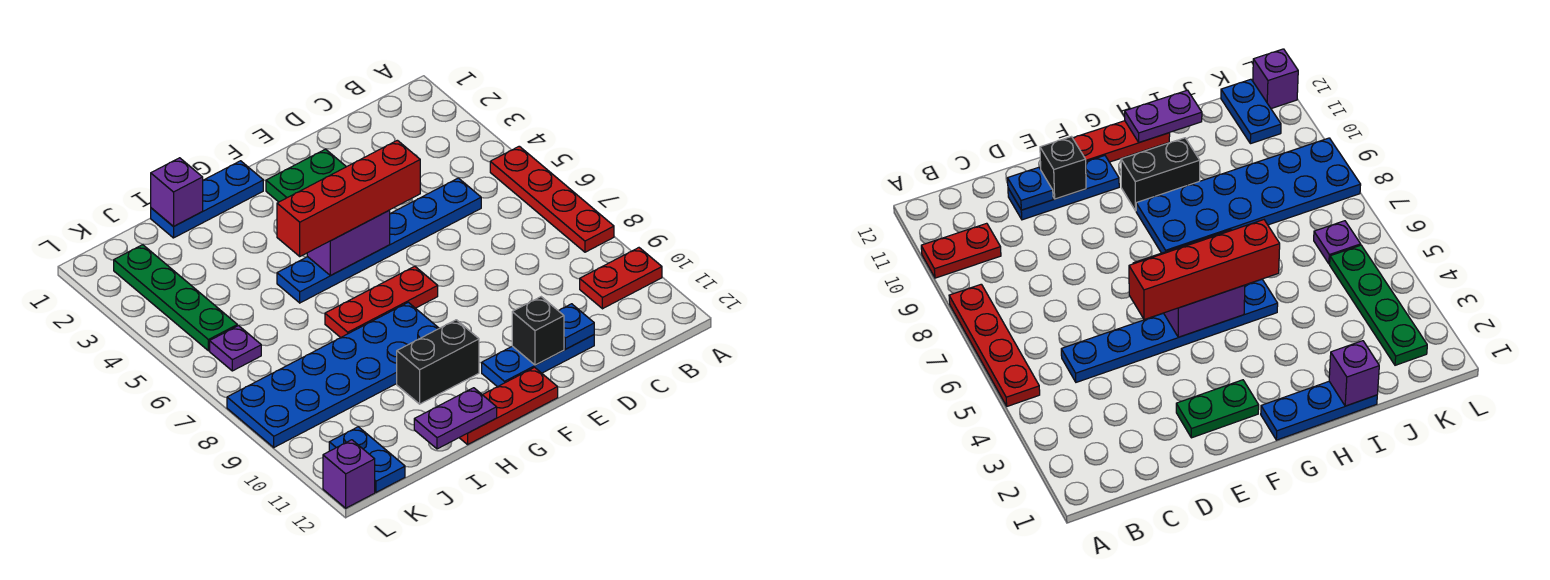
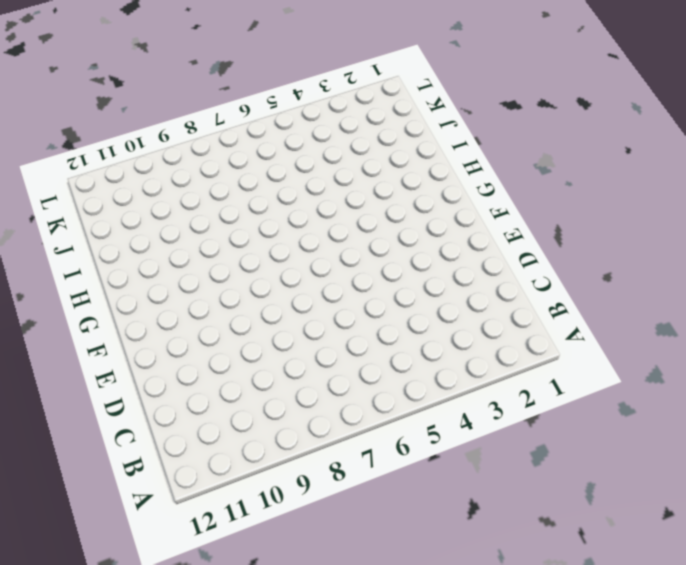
none -> red 1x4 plate [490,146,614,252]
none -> red 1x2 plate [580,248,662,309]
none -> blue 1x6 plate [277,178,481,303]

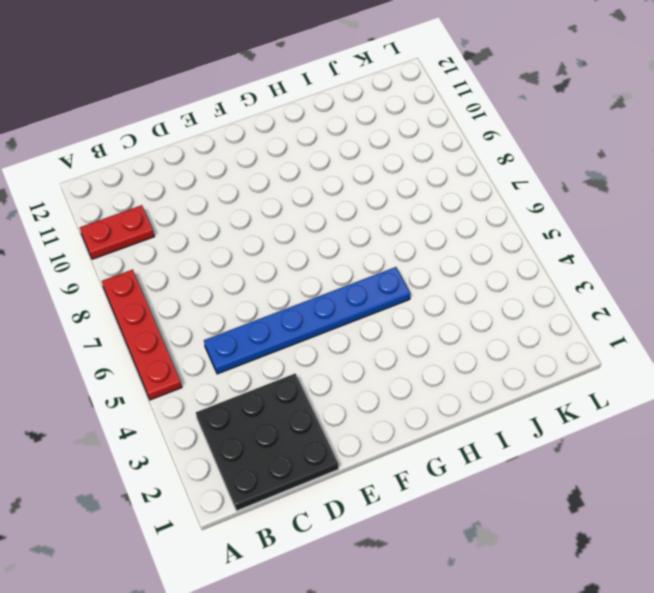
black 3x3 plate [196,374,338,511] -> none
none -> blue 1x3 plate [482,335,594,387]
none -> green 1x2 plate [266,149,346,202]
none -> red 1x3 plate [325,266,438,338]

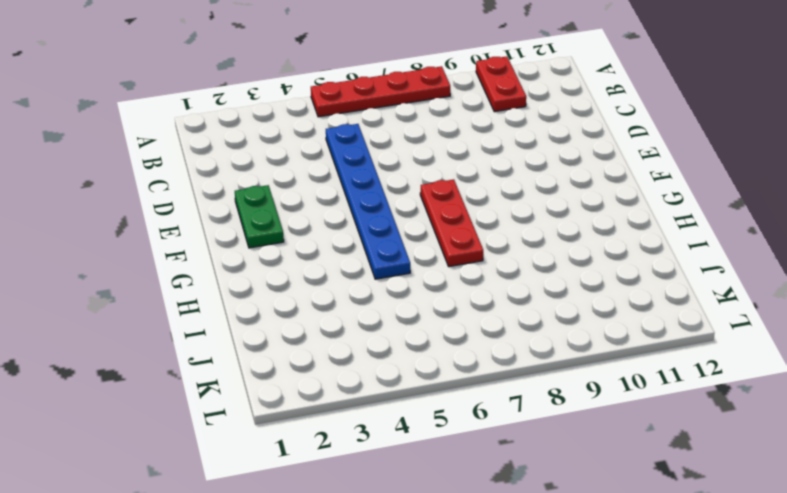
none -> blue 1x3 plate [482,335,594,387]
none -> red 1x3 plate [459,367,558,444]
none -> blue 1x3 plate [151,161,263,238]

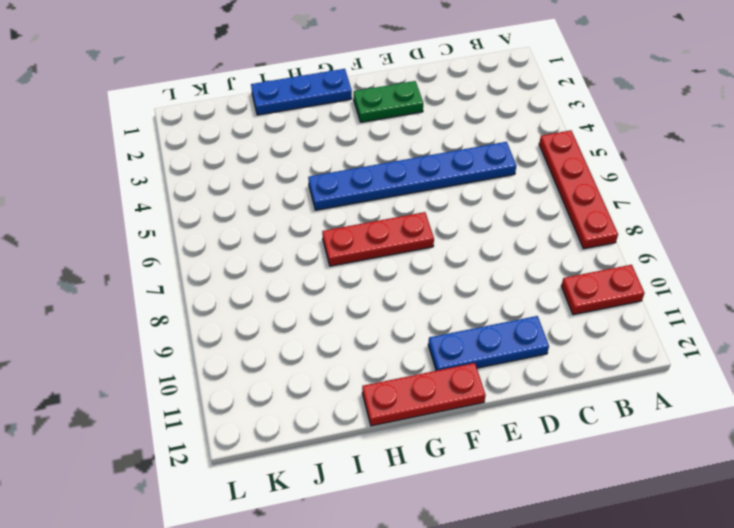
none -> blue 2x6 plate [227,302,439,447]
none -> black 1x2 brick [397,320,479,404]
none -> green 1x4 plate [114,245,237,351]

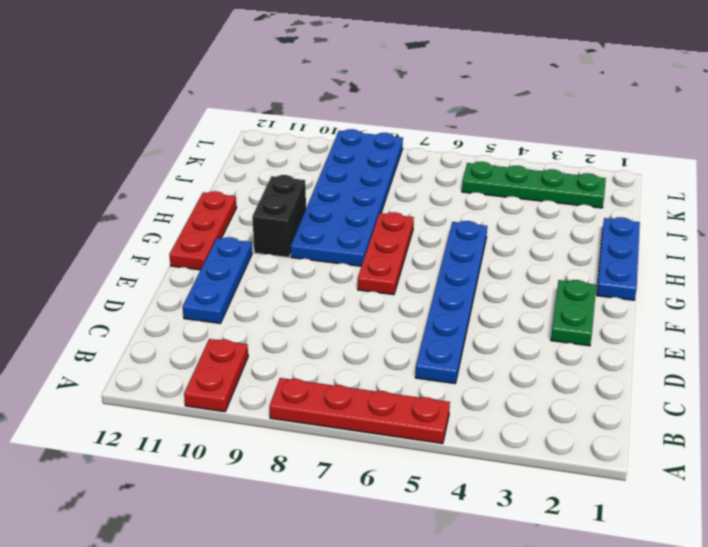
none -> purple 1x1 plate [210,326,261,371]
none -> blue 1x2 plate [329,427,405,492]
none -> purple 1x1 brick [323,440,375,508]

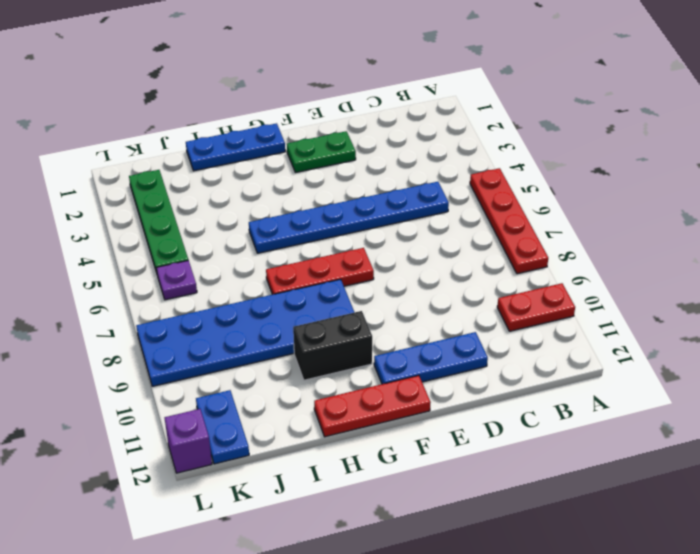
none -> blue 1x1 plate [559,304,594,349]
none -> black 1x1 brick [512,297,564,365]
none -> purple 1x2 brick [307,210,390,276]

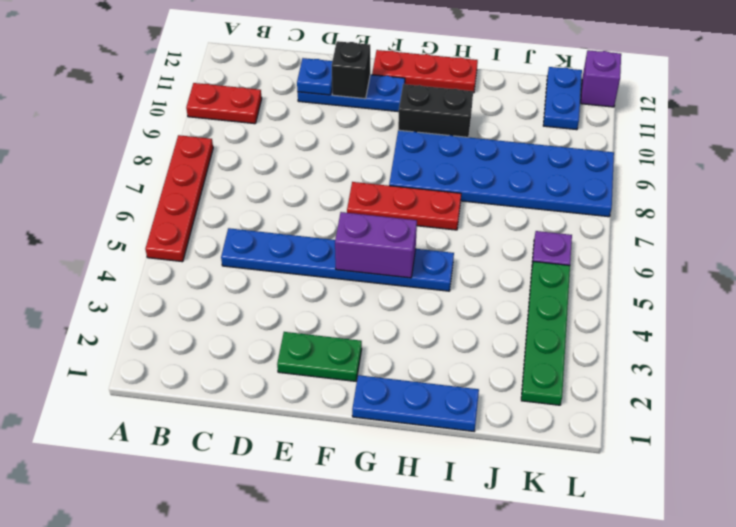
none -> purple 1x2 plate [414,388,497,449]
none -> purple 1x1 brick [151,158,203,227]
none -> red 1x4 brick [277,140,420,256]

